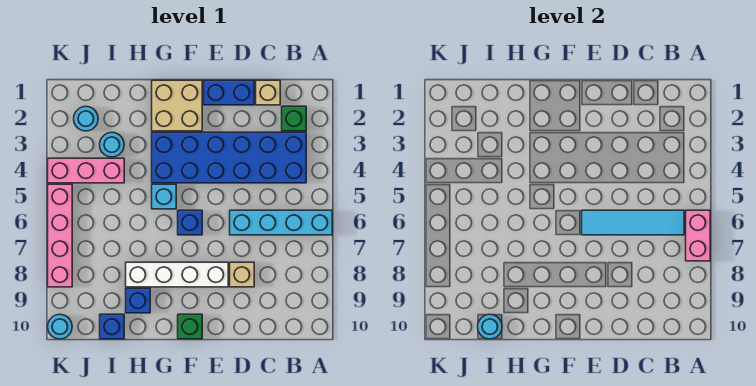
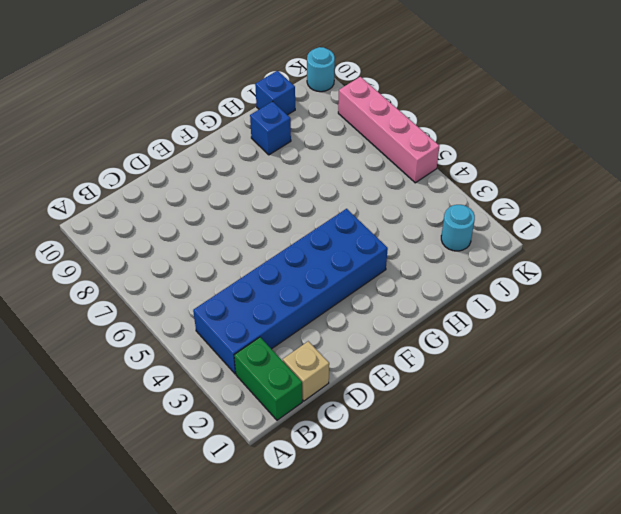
green 1x2 brick [234,337,302,420] -> green 1x1 brick [282,106,306,131]
none -> cyan 1x4 brick [230,210,332,235]
none -> blue 1x2 brick [204,80,254,105]
none -> tan 1x1 brick [230,262,254,287]

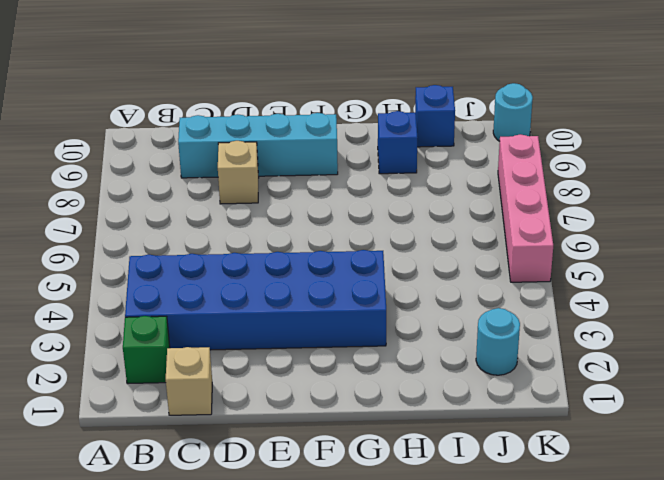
cyan 1x4 brick [178,113,338,178] -> cyan 1x4 brick moved to [230,210,332,235]
none -> blue 1x2 brick [204,80,254,105]
none -> white 1x4 brick [126,262,228,287]
none -> tan 2x2 brick [152,80,202,131]

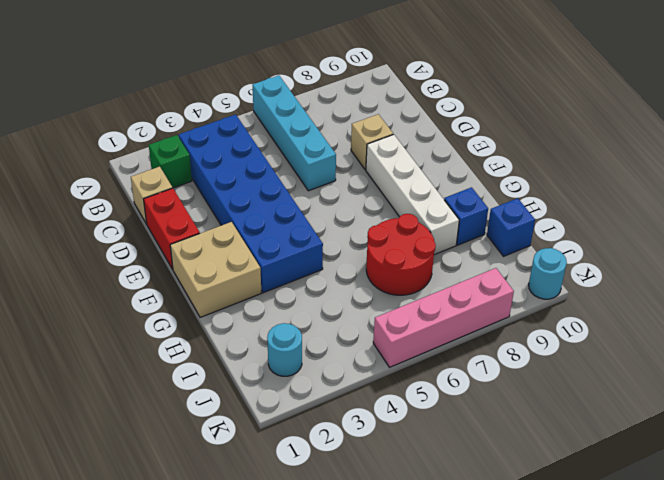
red 1x2 brick [144,188,200,269] -> blue 1x2 brick [204,80,254,105]
red 2x2 round brick [366,214,436,295] -> none
none -> blue 1x1 brick [178,210,202,235]
none -> green 1x1 brick [178,314,202,339]
none -> cyan 1x1 brick [152,184,176,209]

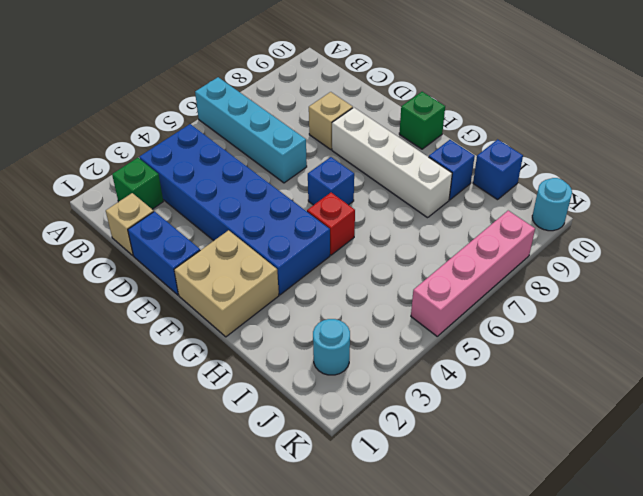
red 1x1 brick [307,193,355,255] -> cyan 1x1 brick [152,184,176,209]
none -> cyan 1x1 round brick [100,132,124,157]
none -> pink 1x3 brick [48,158,124,183]
none -> pink 1x2 brick [686,210,710,261]

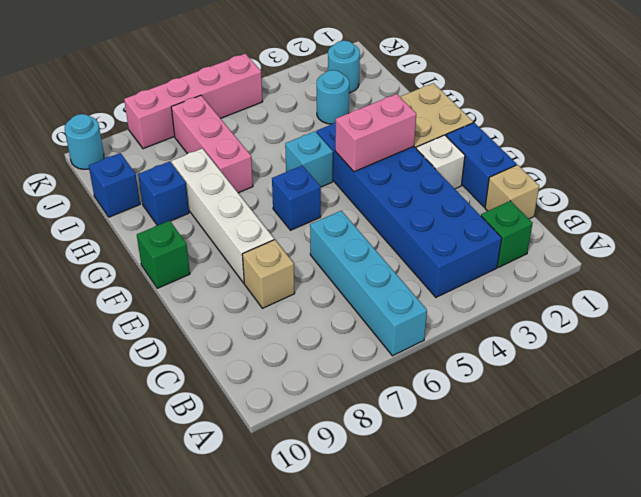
white 1x1 brick [416,135,465,189] -> none
pink 1x2 brick [335,94,416,172] -> pink 1x2 brick moved to [686,210,710,261]
pink 1x3 brick [171,95,253,193] -> pink 1x3 brick moved to [48,158,124,183]
none -> cyan 1x4 tile [582,210,684,235]
none -> cyan 1x1 round brick [478,314,502,339]

